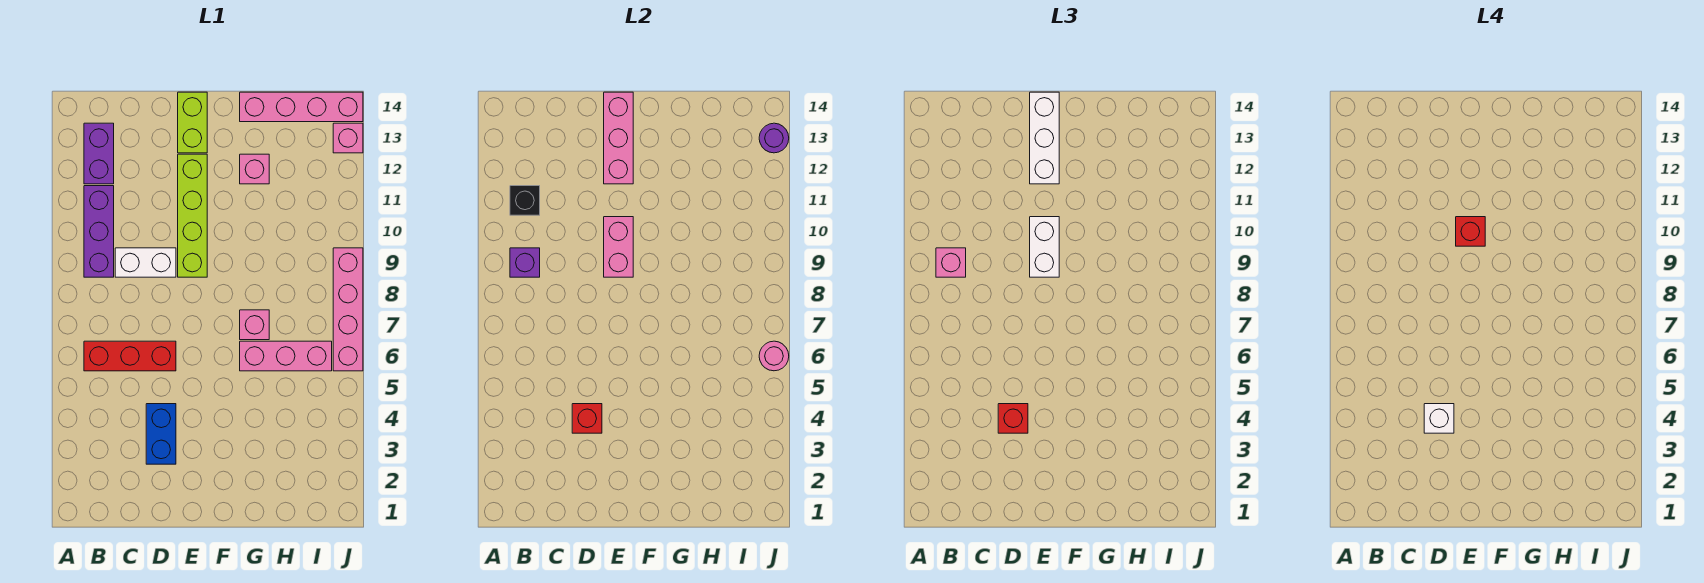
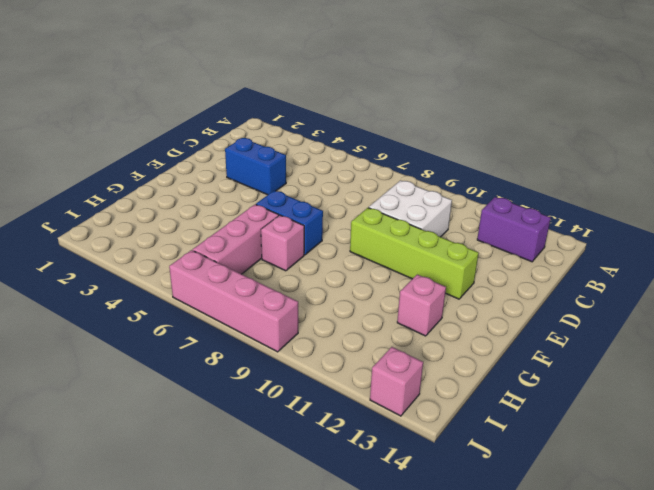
white 2x2 brick [369,180,452,237] -> white 1x2 brick [115,248,176,277]
blue 1x2 brick [256,190,323,255] -> none
none -> red 1x3 brick [84,341,176,371]
none -> purple 1x3 brick [84,186,114,277]
none -> lime 1x2 brick [178,92,207,153]

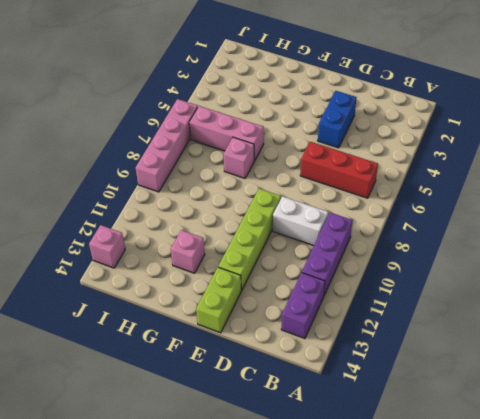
none -> pink 1x4 brick [240,92,363,122]
none -> purple 1x1 brick [510,248,540,277]
none -> black 1x1 brick [510,186,540,215]

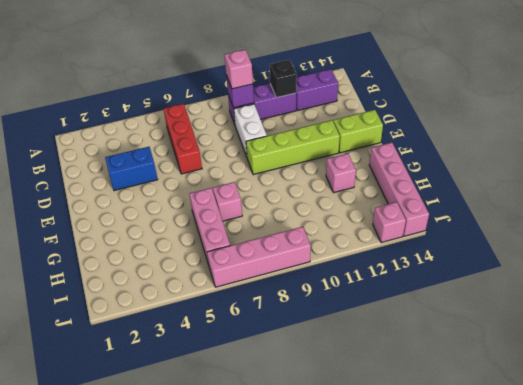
none -> red 1x1 brick [572,404,602,433]
none -> pink 1x2 brick [604,217,633,277]
none -> pink 1x3 brick [604,92,633,184]

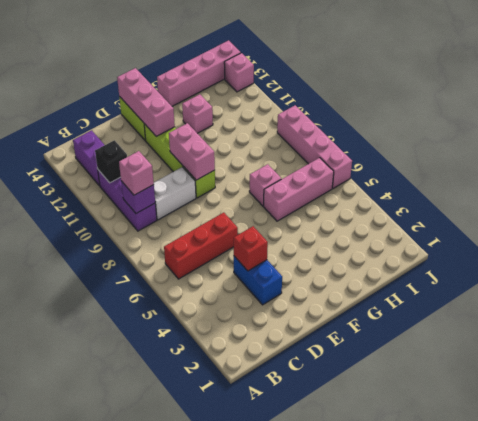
none -> pink 1x1 round brick [759,341,789,371]
none -> purple 1x1 round brick [759,123,789,153]
none -> red 1x1 brick [998,404,1028,433]

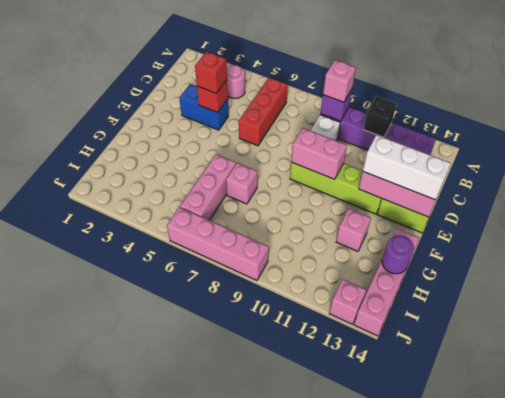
pink 1x1 round brick [227,65,245,98] -> pink 1x1 round brick moved to [759,341,789,371]
purple 1x1 round brick [382,235,414,274] -> purple 1x1 round brick moved to [759,123,789,153]
none -> white 1x2 brick [1030,217,1059,277]
none -> white 1x1 brick [1424,404,1454,433]
none -> red 1x1 brick [1456,217,1485,246]

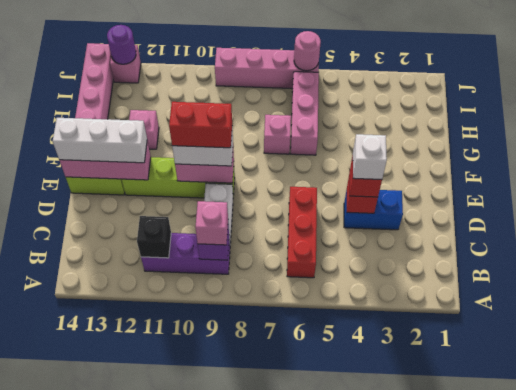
red 1x2 brick [169,102,232,148] -> red 1x1 brick [1456,217,1485,246]
none -> purple 1x2 brick [84,123,114,184]

